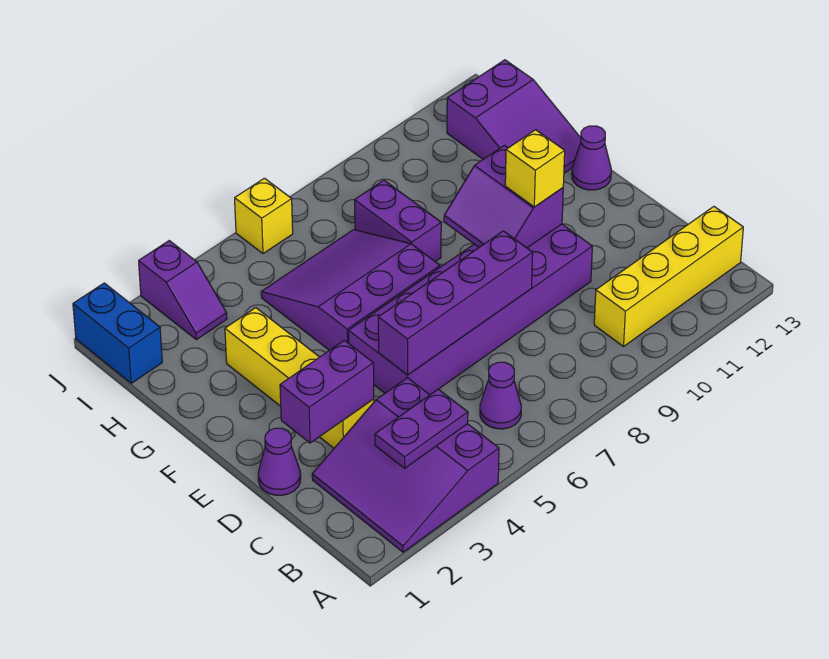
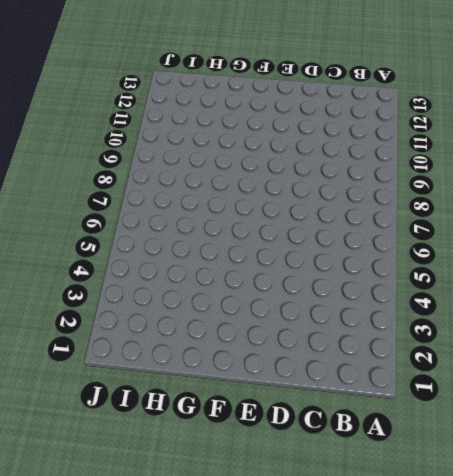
none -> purple 3x3 slope [312,378,499,552]
none -> purple 1x1 cone [480,362,521,429]
none -> yellow 1x4 brick [594,207,743,347]

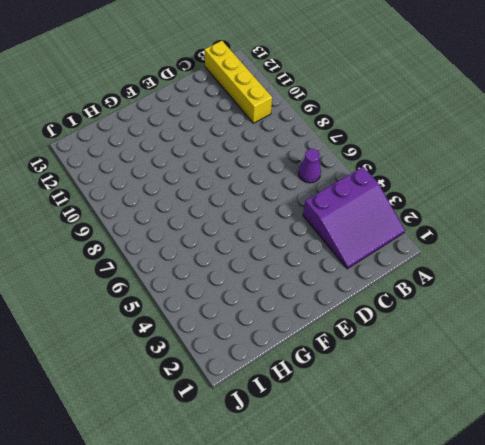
none -> purple 1x1 cone [258,428,301,495]
none -> yellow 1x4 brick [225,308,374,448]
none -> purple 2x6 brick [349,224,592,395]

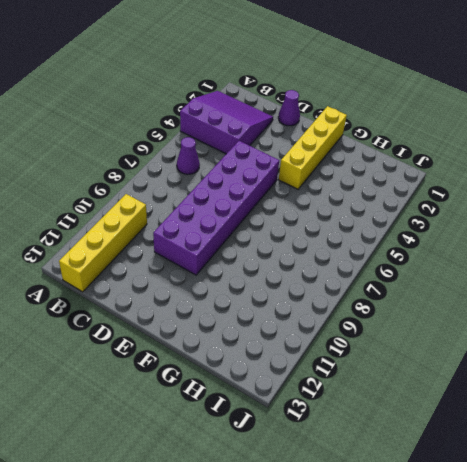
yellow 1x4 brick [279,106,347,189] -> yellow 1x4 brick turned to [225,308,374,448]
none -> purple 3x3 slope [261,230,440,350]
none -> purple 1x1 cone [572,126,611,190]
none -> purple 1x2 brick [355,180,441,262]

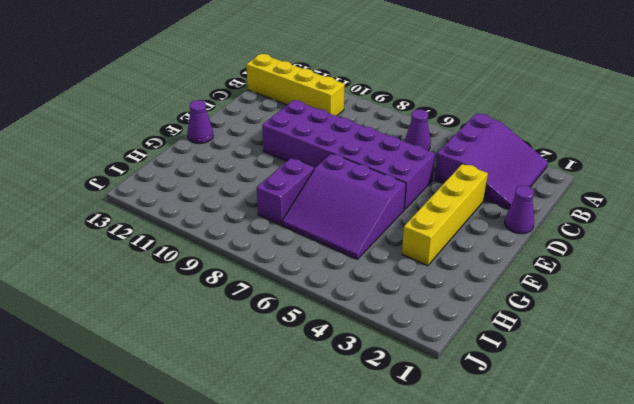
none -> purple 2x3 slope [447,60,581,173]
none -> blue 1x2 brick [73,283,162,383]
none -> purple 1x2 slope [139,241,227,340]

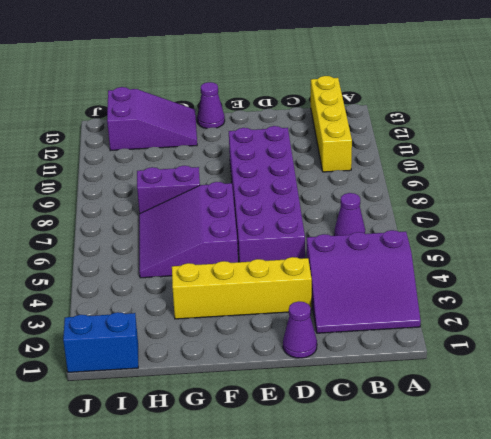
none -> purple 1x2 slope [139,241,227,340]
none -> yellow 1x1 brick [235,178,293,254]
none -> purple 1x2 plate [375,389,468,468]

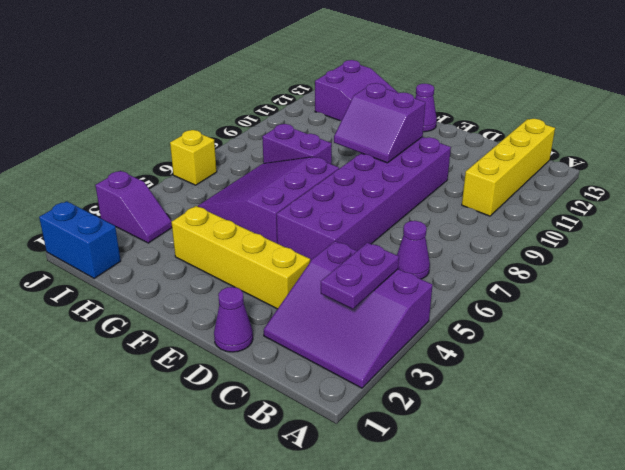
none -> purple 1x2 brick [280,340,374,443]
none -> purple 1x4 brick [378,231,533,375]
none -> yellow 1x1 brick [505,130,565,207]

